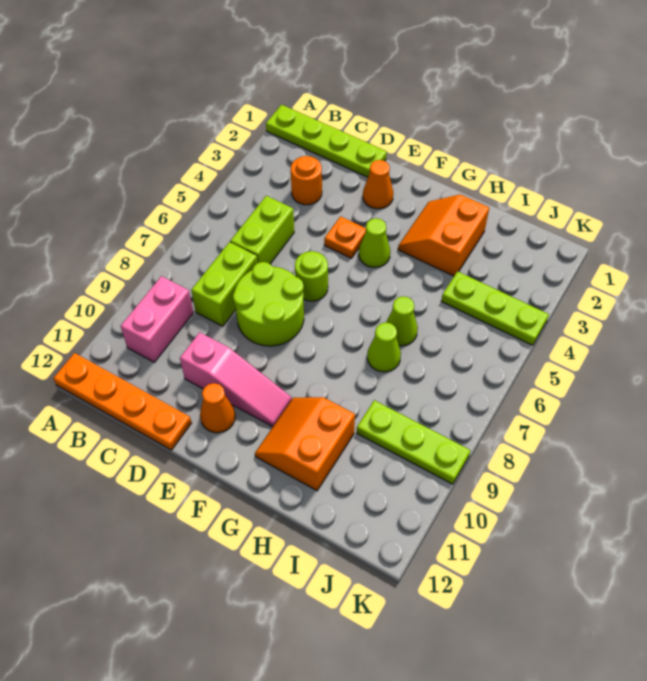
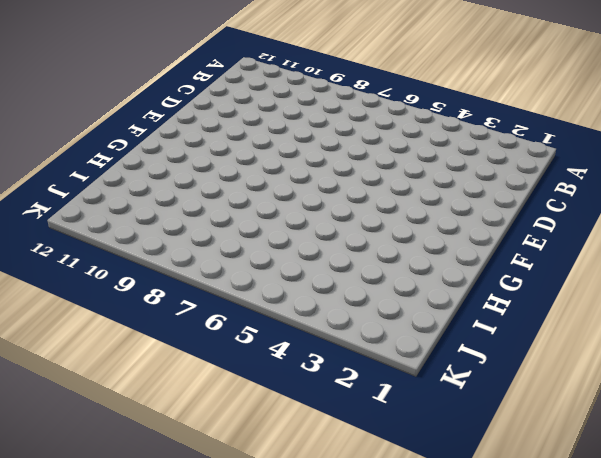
none -> lime 1x4 plate [266,105,387,177]
none -> orange 1x4 plate [53,353,191,450]
none -> pink 1x2 brick [121,276,193,362]

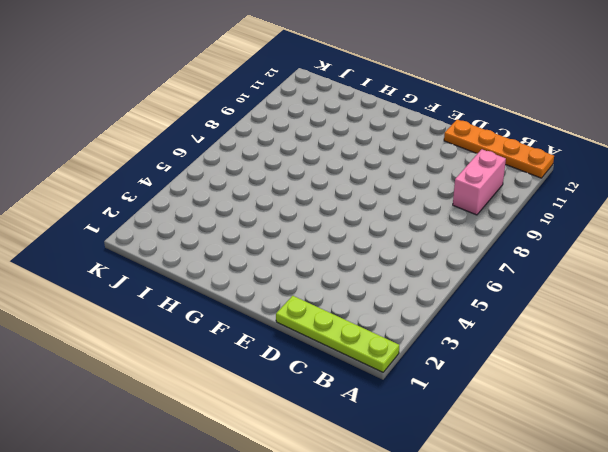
none -> orange 1x1 round brick [291,156,322,205]
none -> lime 1x2 brick [230,196,294,264]
none -> lime 1x2 brick [191,242,258,326]

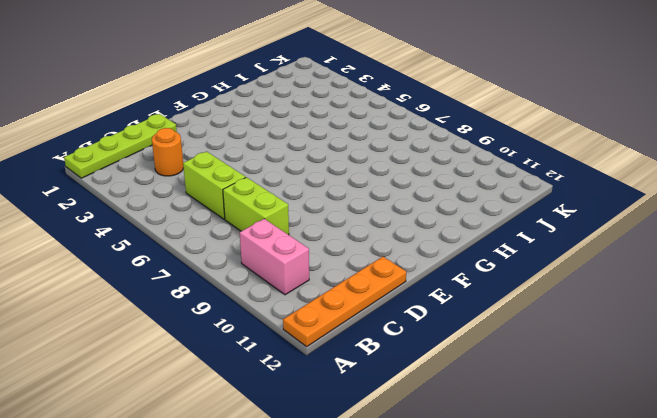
none -> lime 2x2 round brick [233,262,304,346]
none -> pink 1x3 slope [180,332,292,427]
none -> orange 1x1 cone [363,160,393,209]

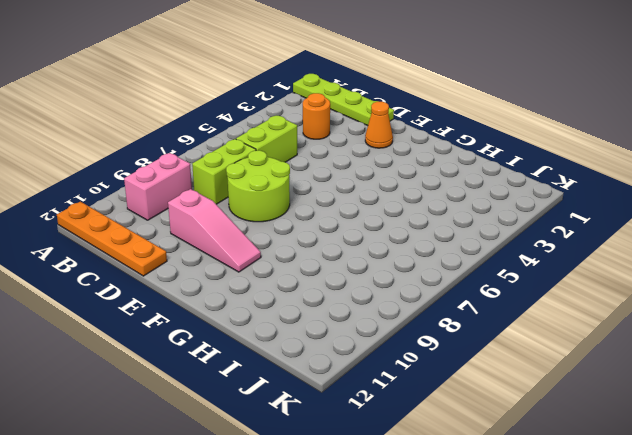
none -> orange 1x1 plate [324,216,366,258]
none -> lime 1x1 round brick [295,251,328,301]
none -> orange 1x1 cone [200,383,235,433]

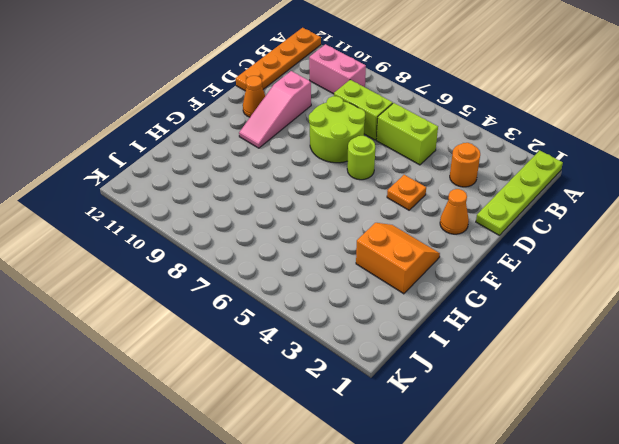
none -> lime 1x1 cone [359,218,390,268]
none -> orange 2x2 slope [255,397,355,491]
none -> lime 1x1 cone [386,296,418,346]

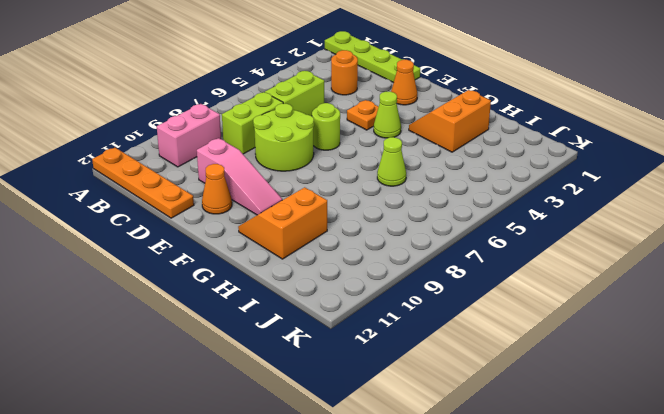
none -> lime 1x1 cone [367,323,401,372]
none -> lime 1x3 plate [441,271,549,345]
none -> lime 1x3 plate [357,400,471,484]

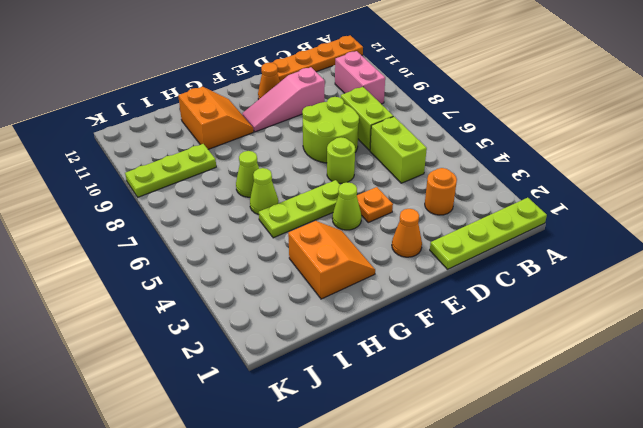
lime 1x3 plate [259,180,340,238] -> lime 1x3 plate moved to [441,271,549,345]

